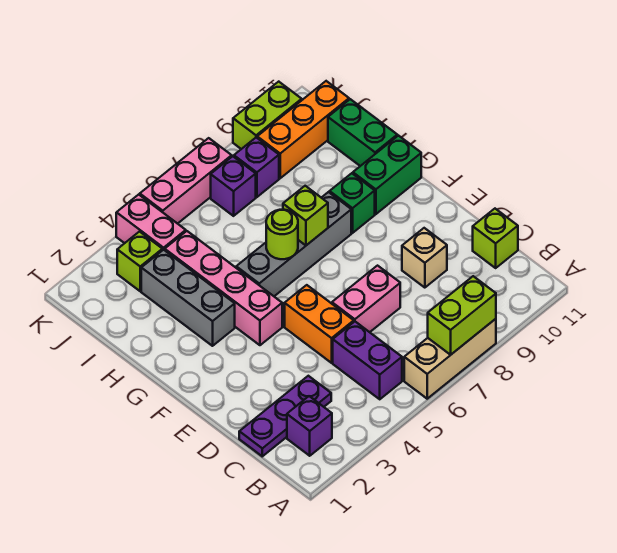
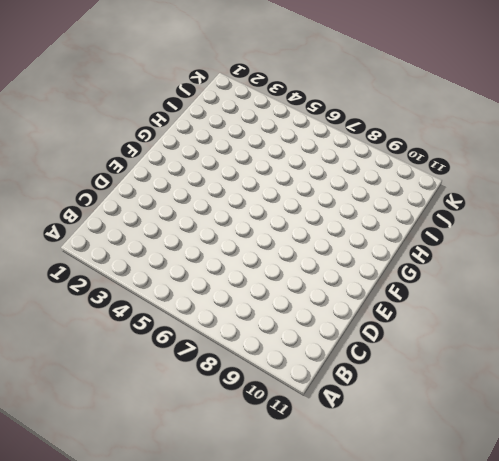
none -> tan 1x3 brick [404,319,496,399]
none -> purple 1x1 brick [287,396,332,456]
none -> purple 1x2 brick [333,322,402,399]

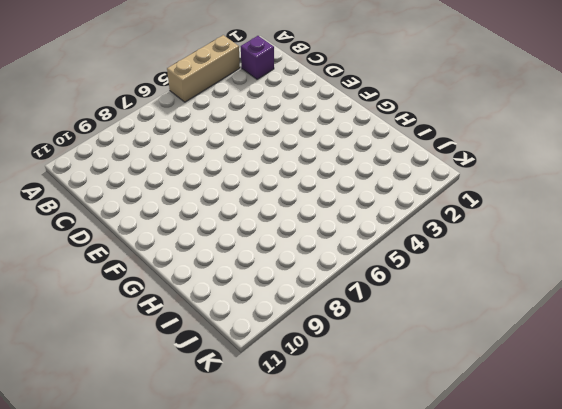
tan 1x3 brick [167,35,240,102] -> tan 1x3 brick moved to [404,319,496,399]
none -> purple 1x2 brick [333,322,402,399]
none -> purple 1x3 plate [239,376,331,456]
none -> lime 1x1 brick [473,209,518,268]

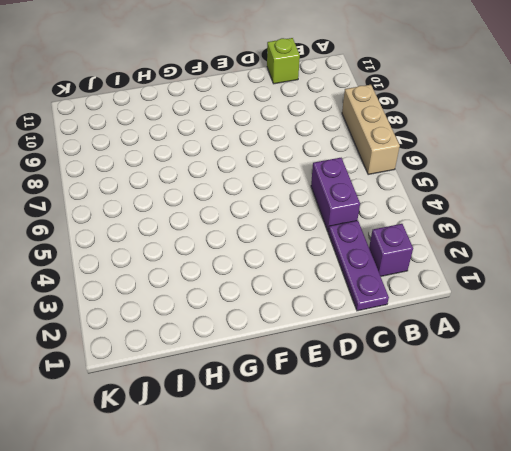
purple 1x2 brick [311,158,360,232] -> purple 1x2 brick turned to [333,322,402,399]
none -> orange 1x2 brick [285,285,354,363]
none -> pink 1x2 brick [332,266,400,332]
none -> tan 1x1 brick [402,228,447,288]

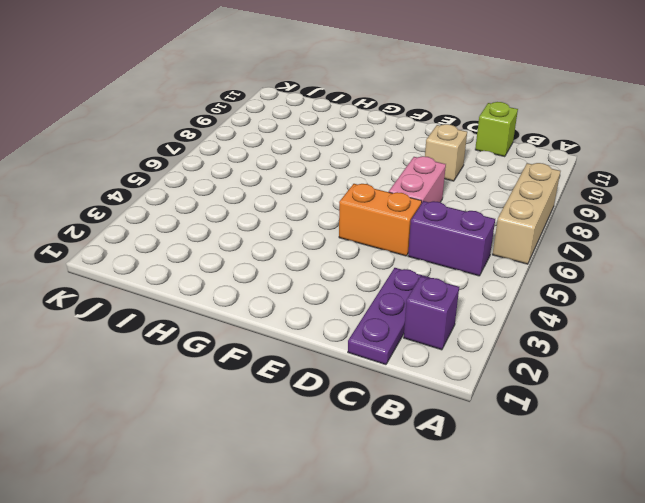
none -> pink 1x4 brick [165,231,282,345]
none -> grey 1x3 brick [141,250,235,346]
none -> grey 1x4 brick [236,192,351,296]

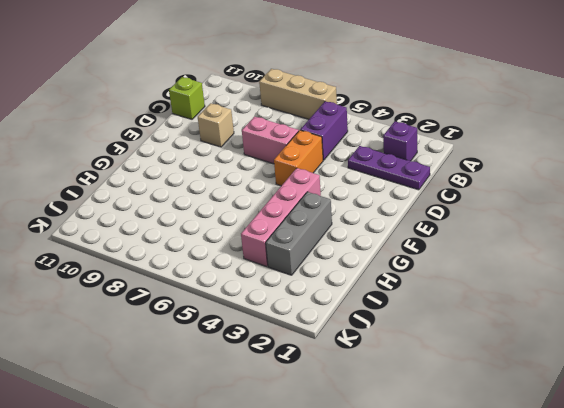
none -> grey 1x4 brick [236,192,351,296]
none -> green 1x1 brick [330,173,375,233]
none -> green 1x2 brick [353,136,421,214]

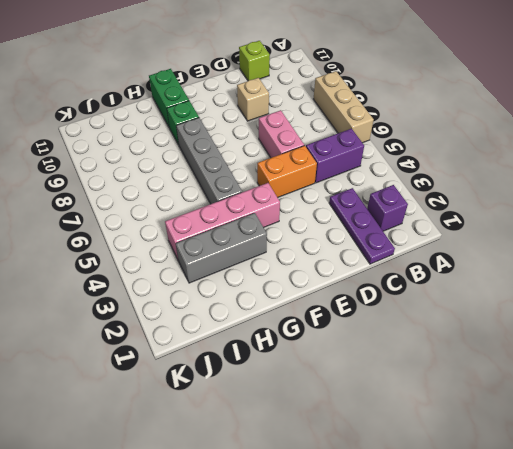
none -> green 1x2 brick [328,99,397,166]
none -> lime 1x1 brick [117,232,162,291]
none -> pink 1x2 brick [116,195,186,250]

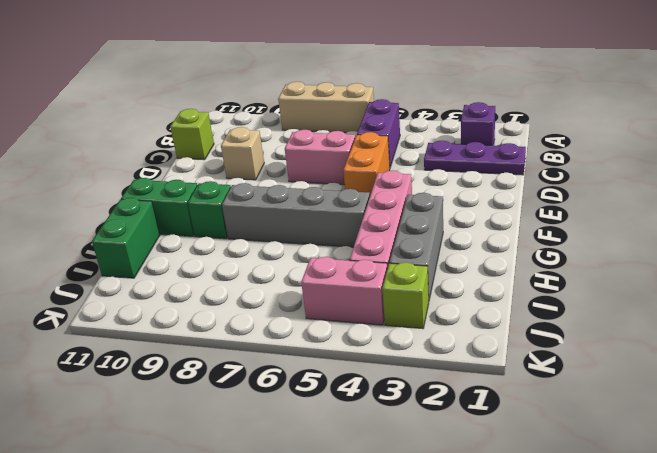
pink 1x2 brick [301,257,388,325] -> pink 1x2 brick turned to [116,195,186,250]
none -> purple 1x1 brick [211,156,256,216]
none -> purple 1x1 brick [234,138,279,197]
none -> orange 1x3 brick [257,81,349,178]

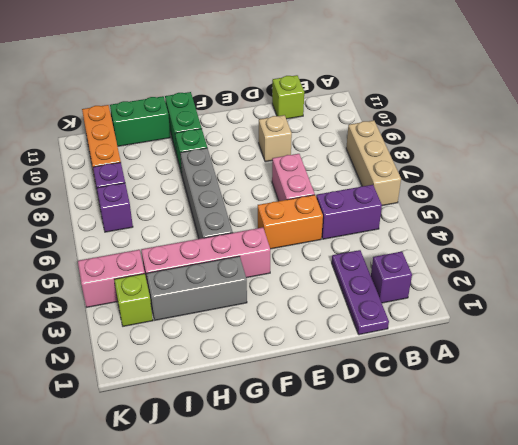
none -> pink 1x3 brick [140,138,232,224]
none -> lime 1x2 brick [233,82,302,149]
none -> lime 1x2 brick [428,276,496,355]

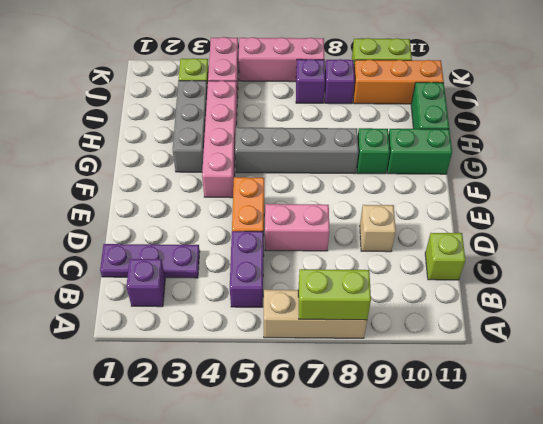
none -> lime 1x1 round brick [266,210,298,259]
none -> lime 1x1 brick [283,186,328,245]

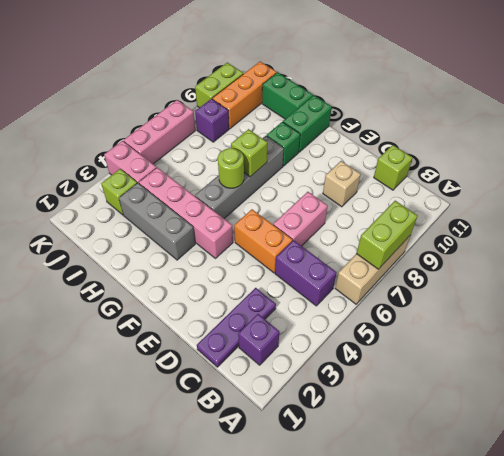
none -> purple 1x1 brick [211,156,256,216]

